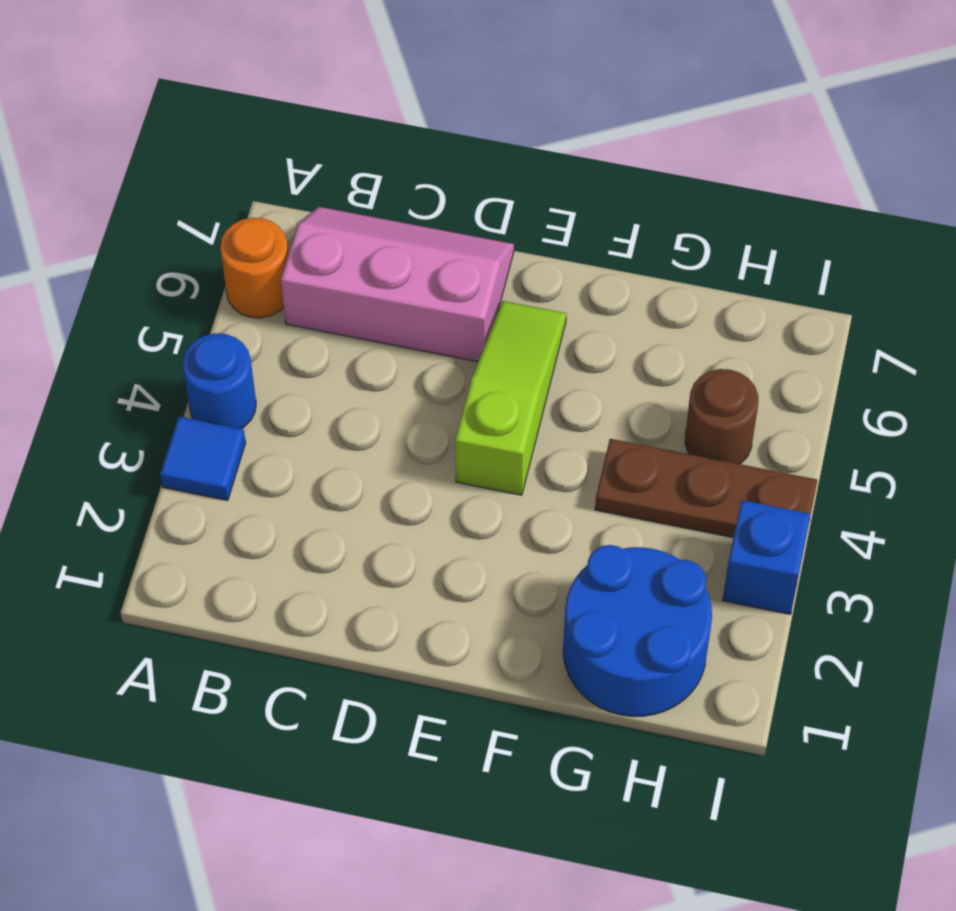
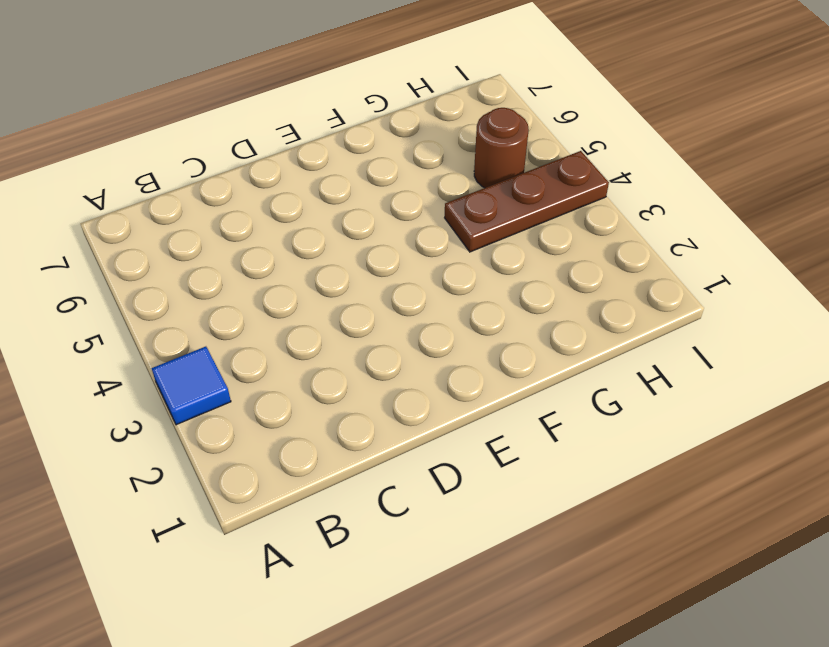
none -> blue 1x1 round brick [182,333,256,429]
none -> orange 1x1 round brick [220,218,288,318]

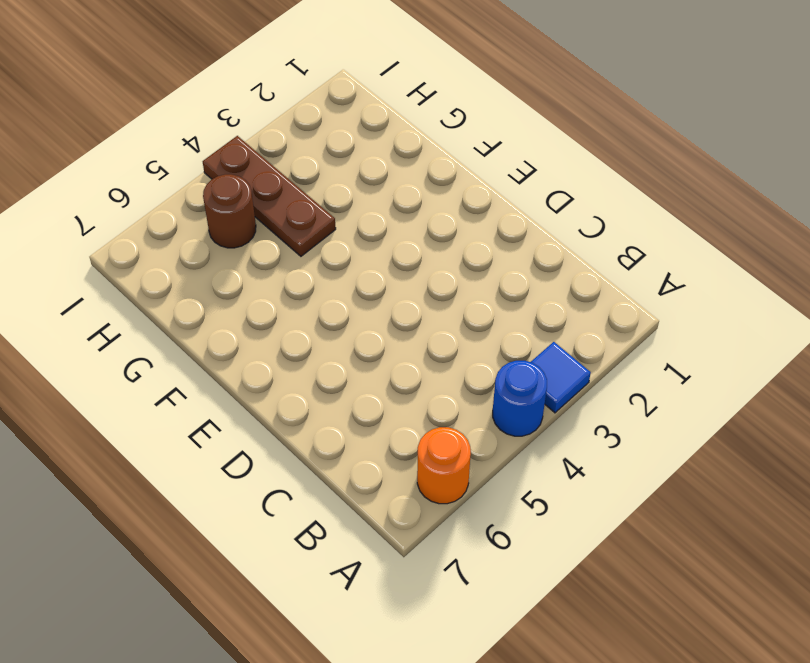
none -> pink 2x3 slope [281,207,514,362]
none -> lime 1x3 slope [455,301,566,495]

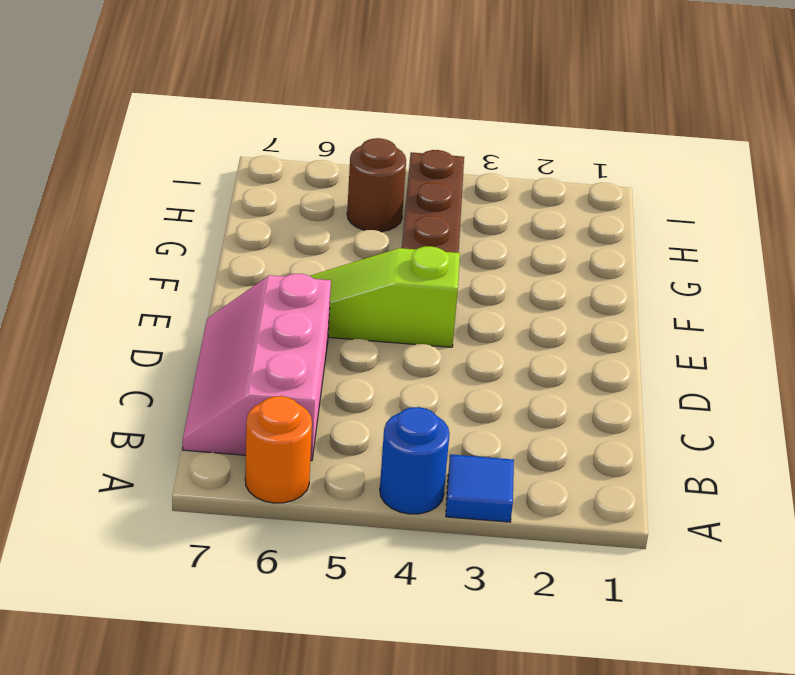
none -> blue 2x2 round brick [563,545,712,716]
none -> blue 1x1 brick [723,500,811,614]

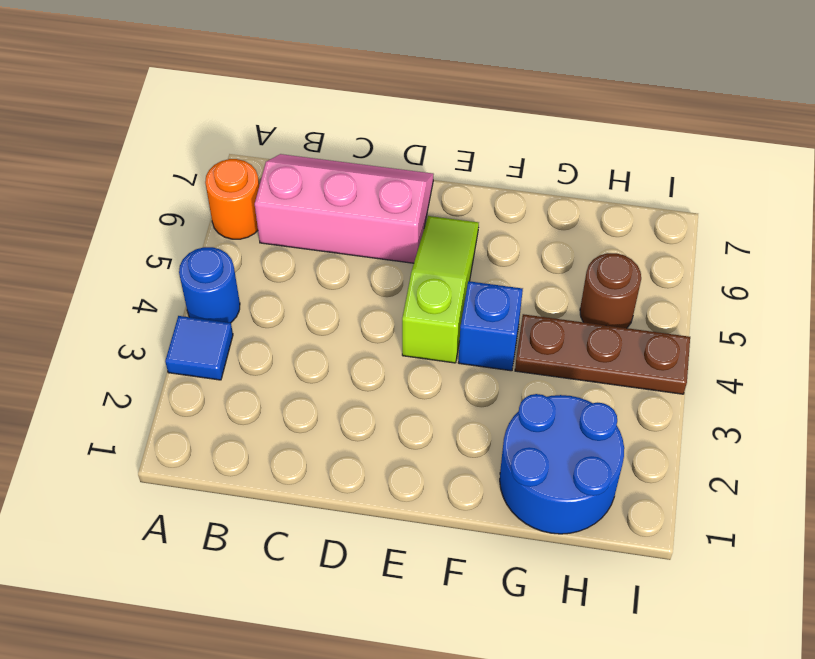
blue 1x1 brick [458,281,523,371] -> blue 1x1 brick moved to [723,500,811,614]

